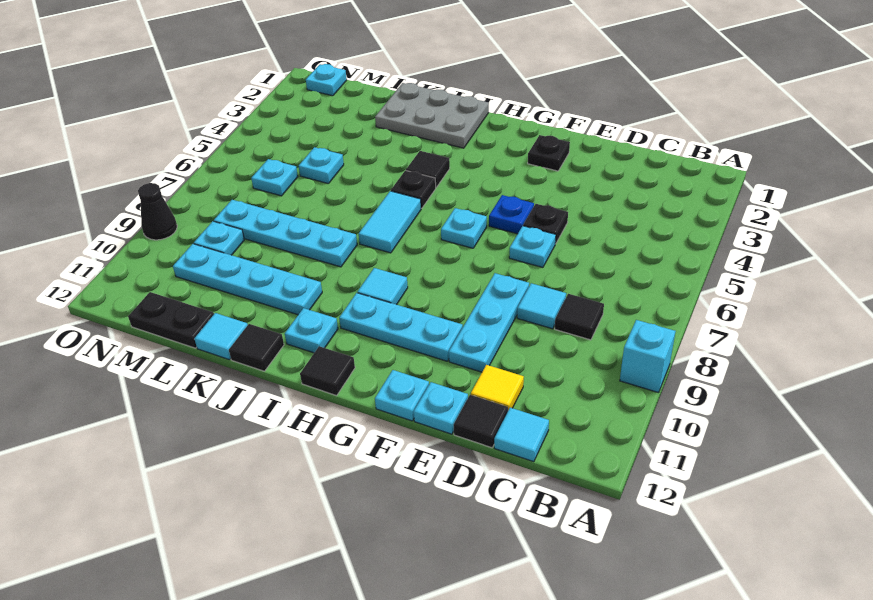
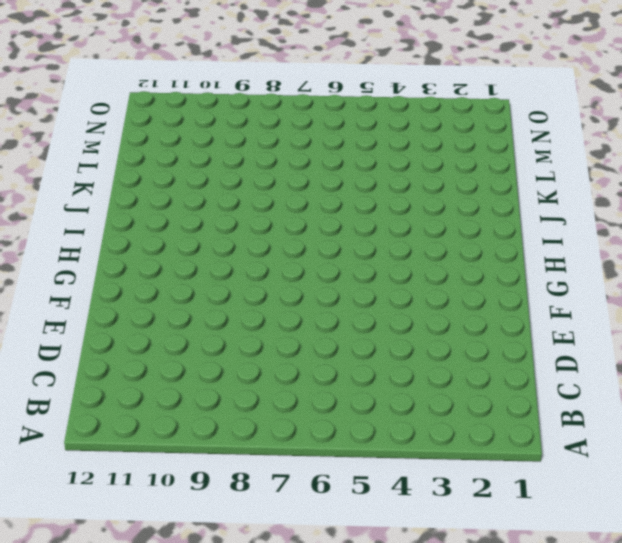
none -> cyan 1x1 brick [620,320,676,393]
none -> black 1x1 tile [555,294,604,340]
none -> cyan 1x1 tile [494,408,549,462]
none -> cyan 1x1 tile [517,283,566,329]

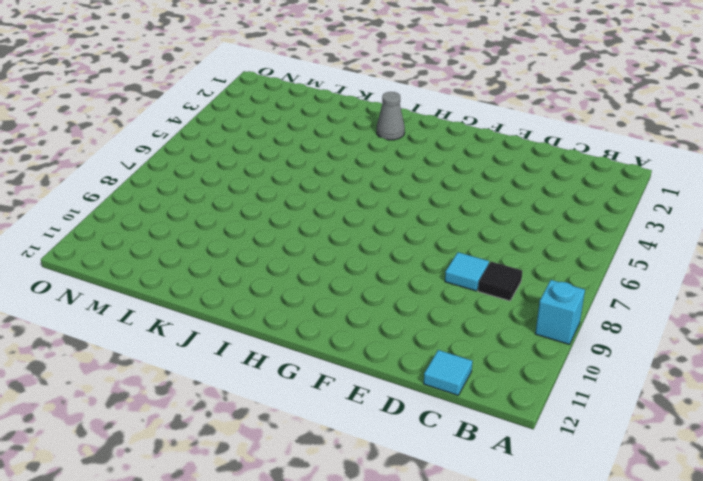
grey 1x1 cone [377,92,405,140] -> grey 2x3 plate [375,83,489,148]
none -> yellow 1x1 tile [471,365,524,410]
none -> black 1x1 tile [454,395,508,448]
none -> black 1x1 plate [523,204,568,244]
none -> cyan 1x1 plate [509,226,556,267]

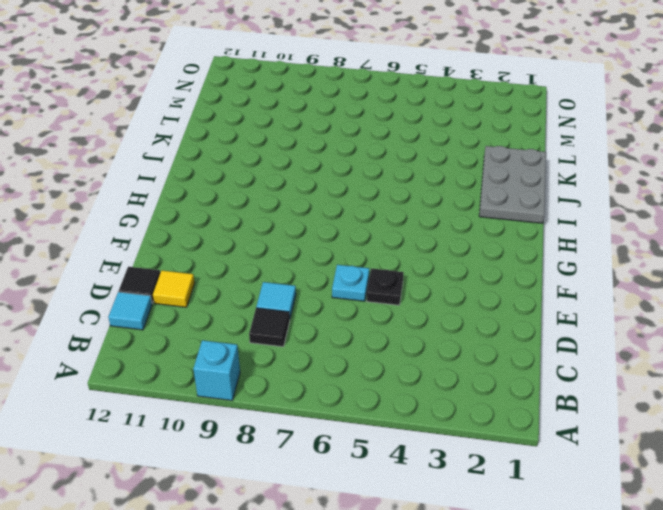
none -> cyan 1x3 plate [449,273,529,372]
none -> cyan 1x1 plate [414,382,468,434]
none -> black 1x1 plate [528,135,570,171]
none -> blue 1x1 plate [489,195,534,234]

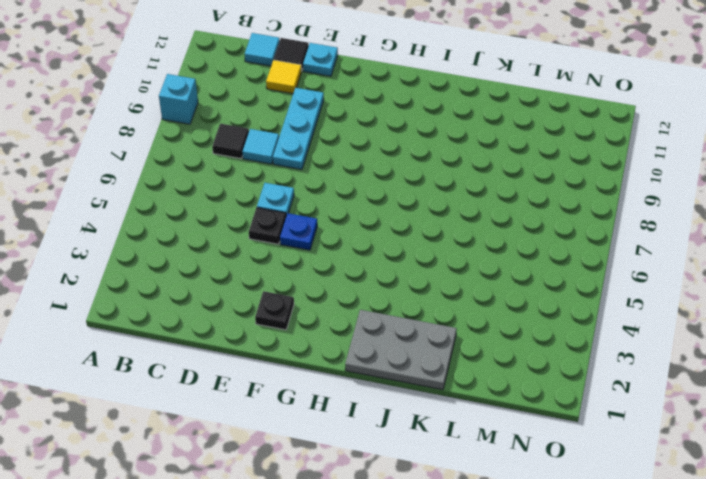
none -> cyan 1x3 plate [339,293,463,361]
none -> cyan 1x1 plate [375,370,429,421]
none -> cyan 1x1 plate [441,208,487,248]
none -> cyan 1x1 tile [358,268,408,305]

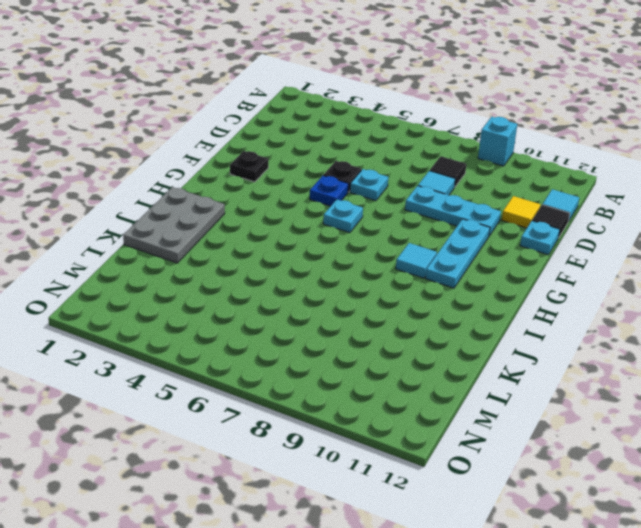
none -> cyan 1x1 plate [375,370,429,421]
none -> black 1x1 tile [300,346,355,396]
none -> black 1x1 tile [406,151,450,187]
none -> black 1x1 plate [391,170,436,208]

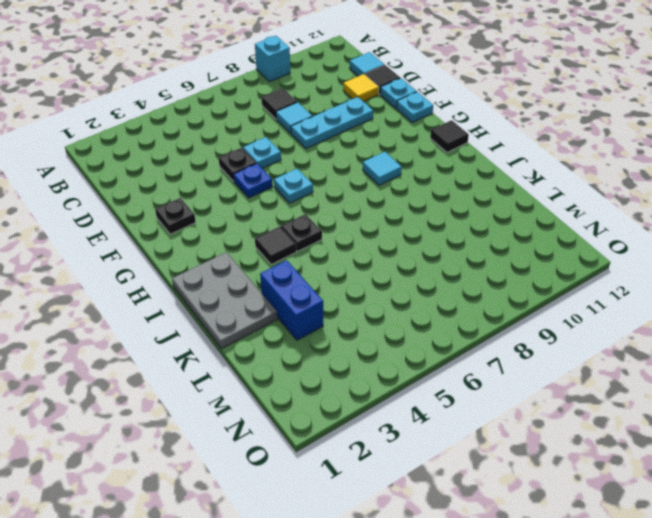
blue 1x2 brick [260,260,323,340] -> none
none -> cyan 1x3 plate [339,293,463,361]
none -> cyan 1x2 tile [359,191,421,253]
none -> cyan 1x1 plate [285,308,338,353]
none -> cyan 1x4 plate [214,200,357,267]

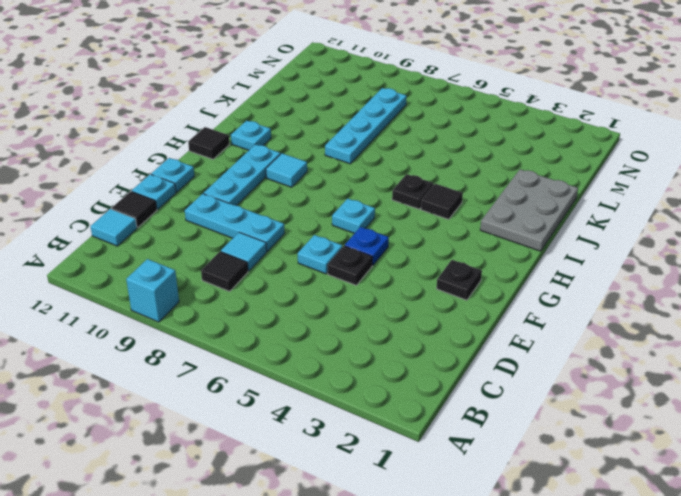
none -> yellow 1x1 tile [471,365,524,410]
none -> cyan 1x2 tile [359,191,421,253]
none -> cyan 1x4 plate [173,244,322,315]
none -> black 1x1 tile [229,324,284,371]

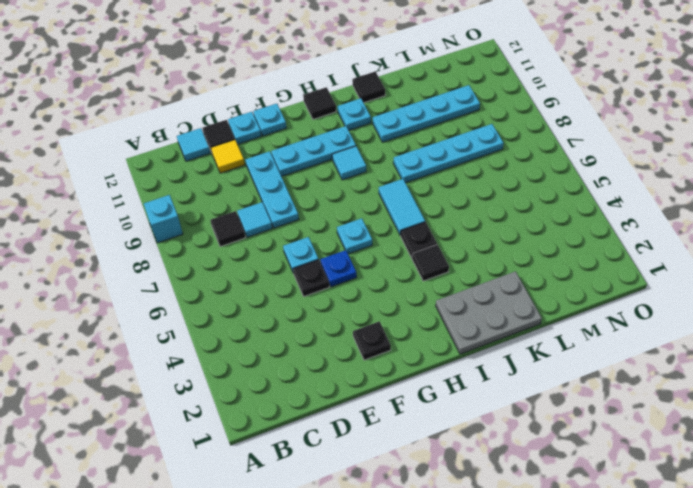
none -> cyan 1x1 tile [194,313,248,360]
none -> cyan 1x1 plate [299,147,344,184]
none -> black 1x2 plate [128,292,214,348]
none -> cyan 1x1 plate [251,159,298,196]

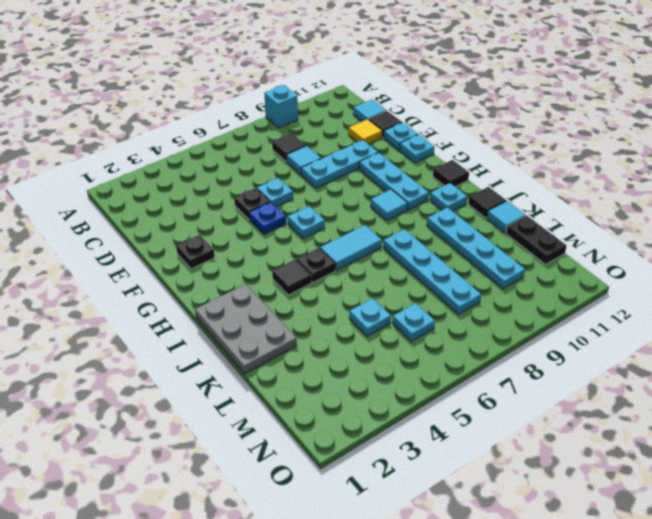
none -> cyan 1x1 plate [194,221,244,255]
none -> cyan 1x1 plate [306,64,347,96]
none -> black 1x1 cone [138,183,177,240]

